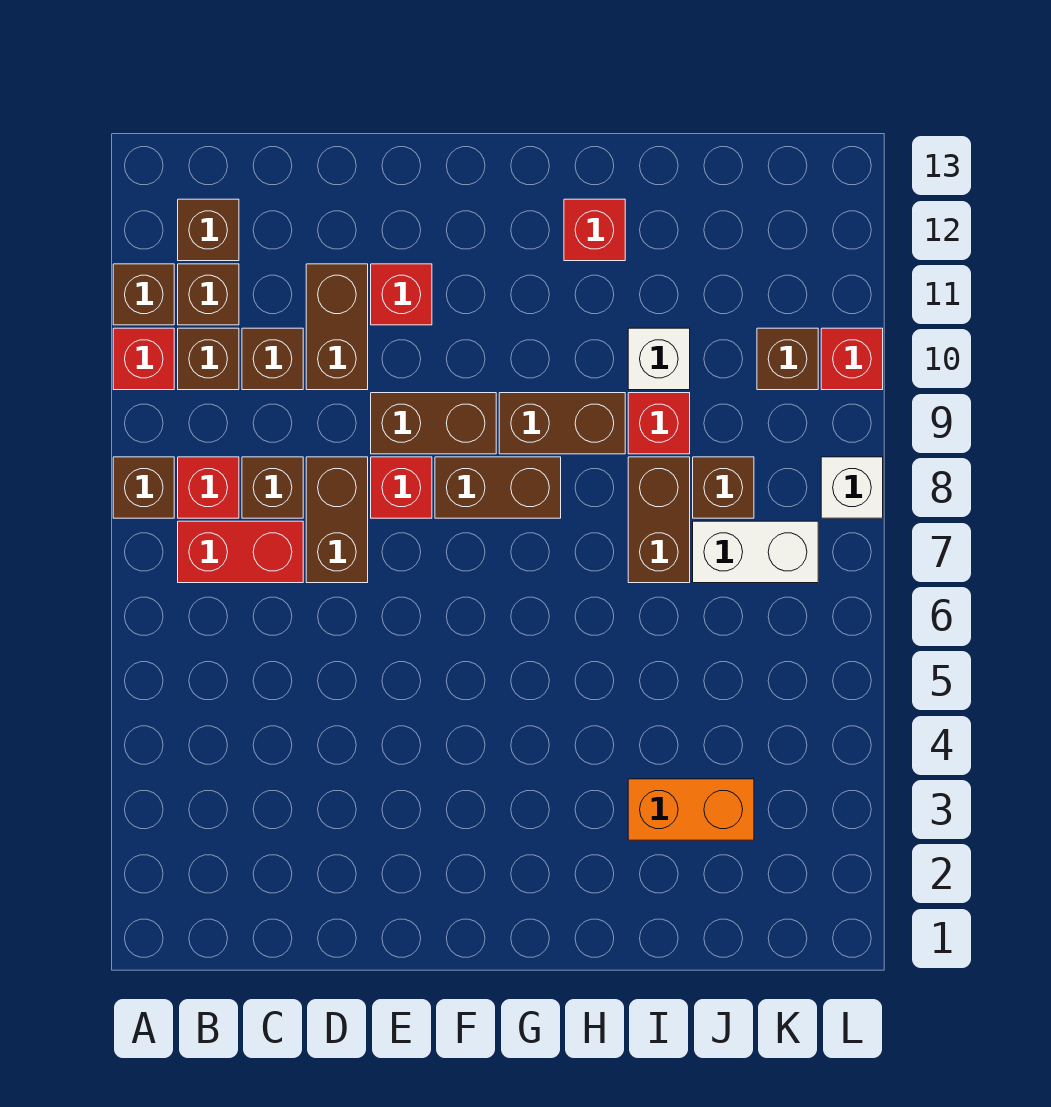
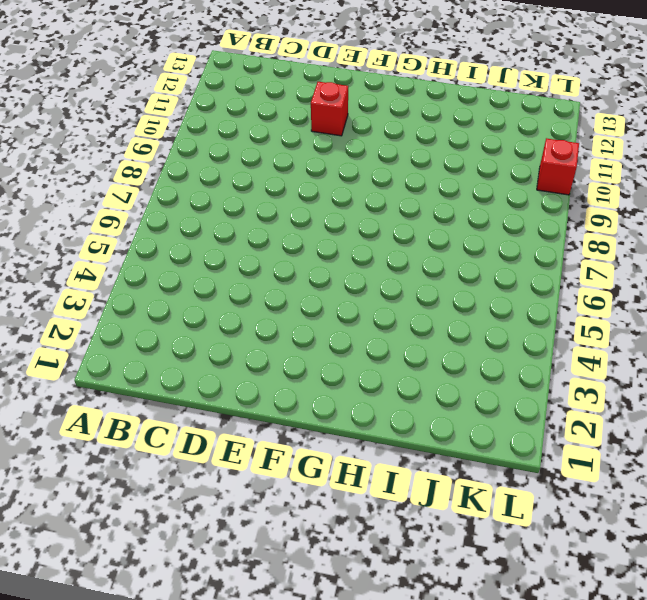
none -> brown 1x1 brick [113,457,174,518]
none -> red 1x1 brick [113,328,174,390]
none -> brown 1x1 brick [113,264,174,325]

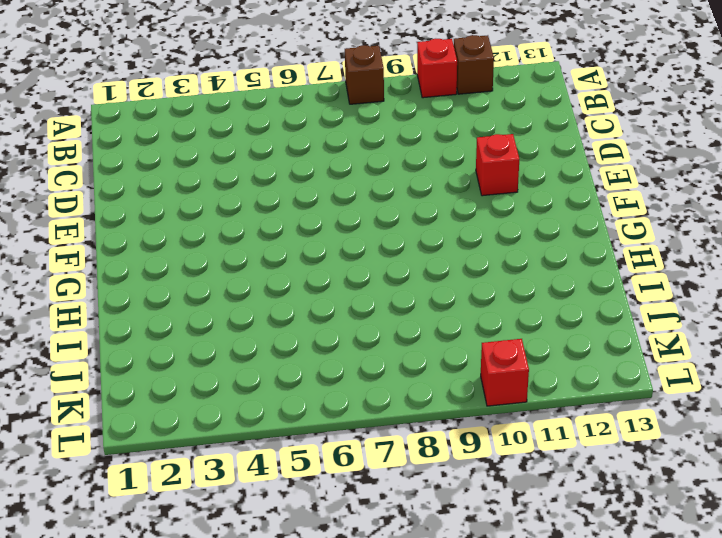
none -> red 1x2 brick [178,521,303,583]
none -> red 1x1 brick [178,457,239,518]
none -> brown 1x1 brick [178,328,239,390]

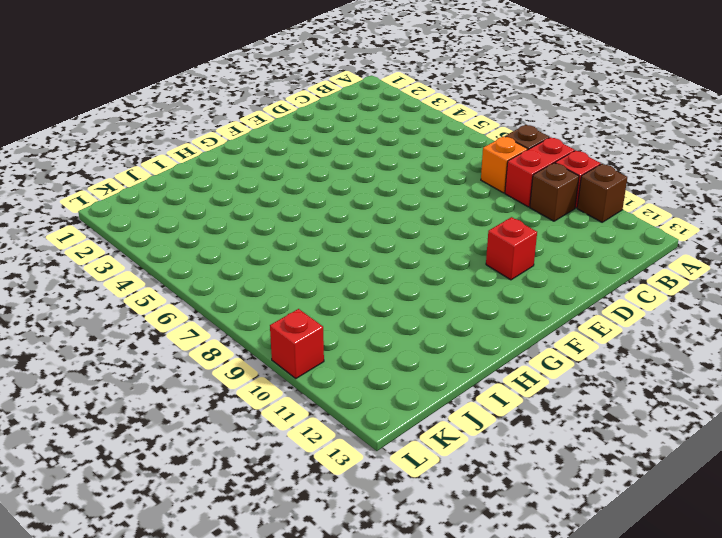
red 1x2 brick [505,137,575,207] -> red 1x2 brick moved to [178,521,303,583]
orange 1x1 brick [481,136,528,193] -> red 1x1 brick [178,457,239,518]
none -> brown 1x1 brick [178,264,239,325]
none -> brown 1x1 brick [178,199,239,261]
none -> brown 1x1 brick [242,457,303,518]

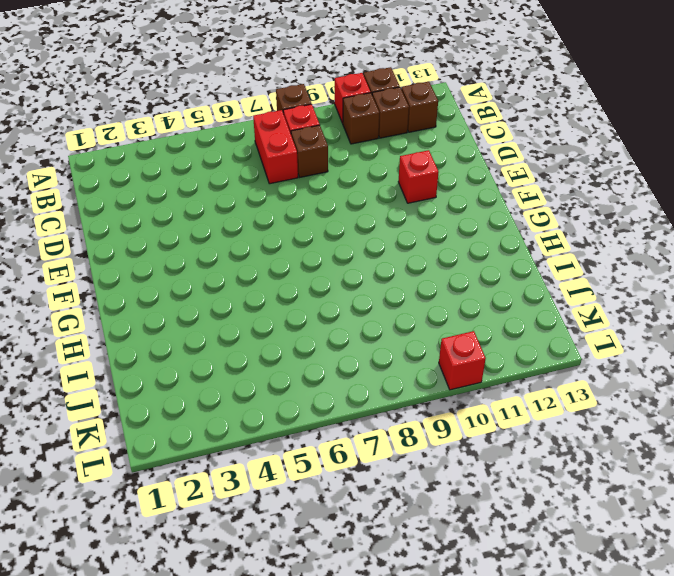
none -> brown 1x1 brick [242,328,303,390]
none -> brown 1x2 brick [306,457,368,583]
none -> brown 1x2 brick [306,264,368,390]

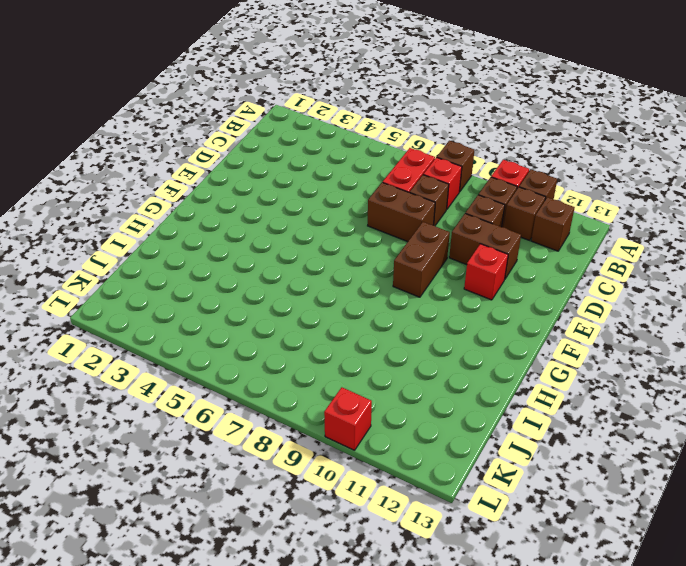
none -> red 1x1 brick [371,457,432,518]
none -> brown 1x2 brick [435,457,561,518]
none -> brown 1x2 brick [499,393,625,454]

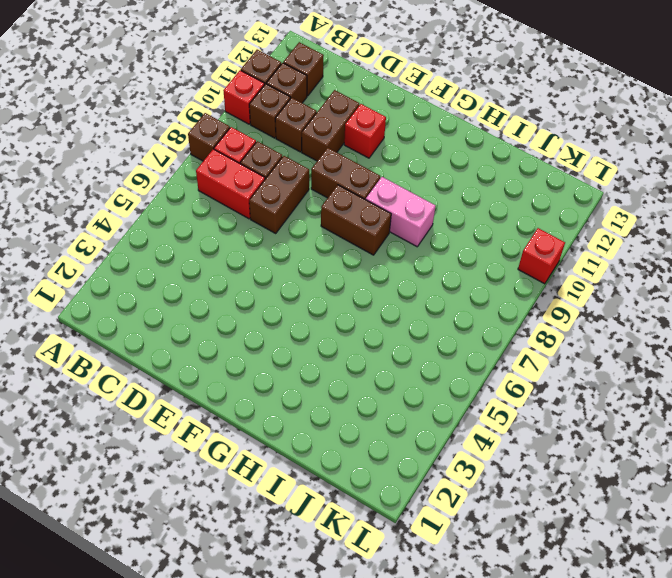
pink 1x2 brick [366,177,436,247] -> brown 1x2 brick [499,393,625,454]
none -> red 1x1 brick [371,457,432,518]
none -> red 1x1 brick [564,199,625,261]
none -> orange 1x2 brick [628,779,754,840]

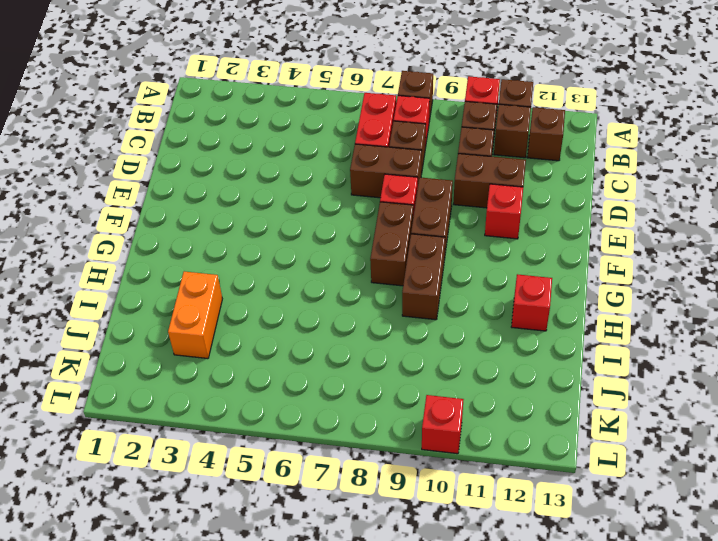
none -> brown 1x2 brick [628,457,690,583]
none -> red 1x1 brick [628,393,690,454]
none -> white 1x1 brick [628,328,690,390]

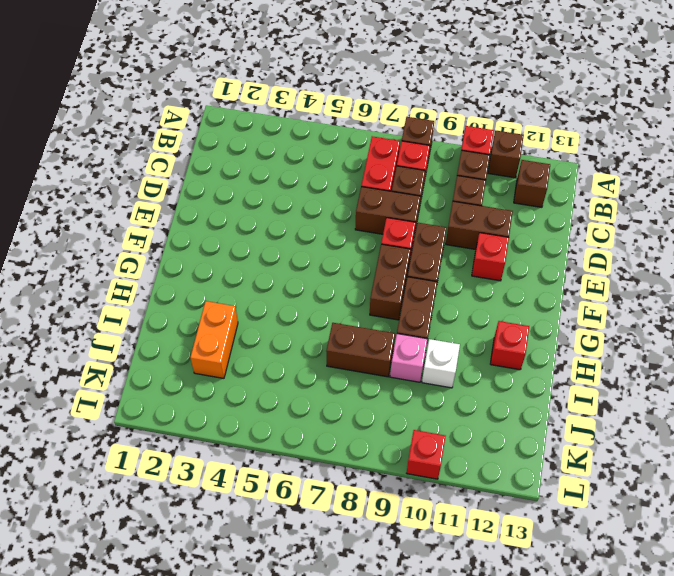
pink 1x1 brick [390,334,427,382] -> red 1x1 brick [628,393,690,454]
none -> brown 1x1 brick [178,264,239,325]
none -> white 1x2 brick [693,521,818,583]
none -> brown 1x1 brick [693,457,754,518]

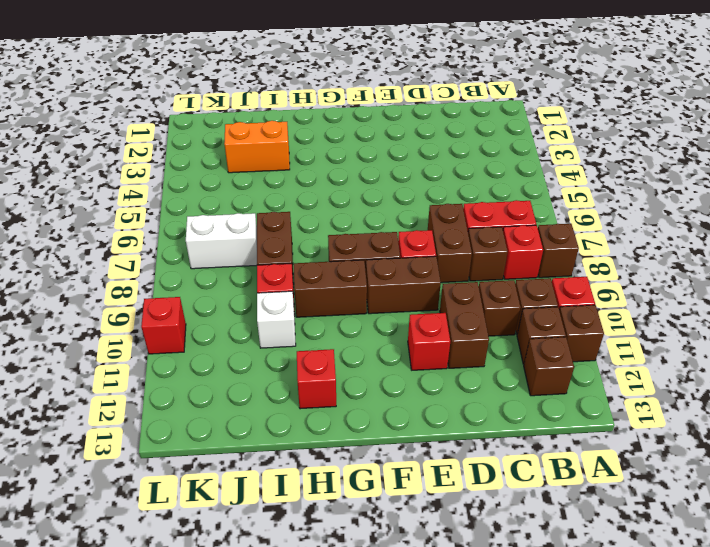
none -> brown 1x1 brick [693,457,754,518]
none -> brown 1x1 brick [757,328,818,390]
none -> white 1x1 brick [821,457,883,518]

